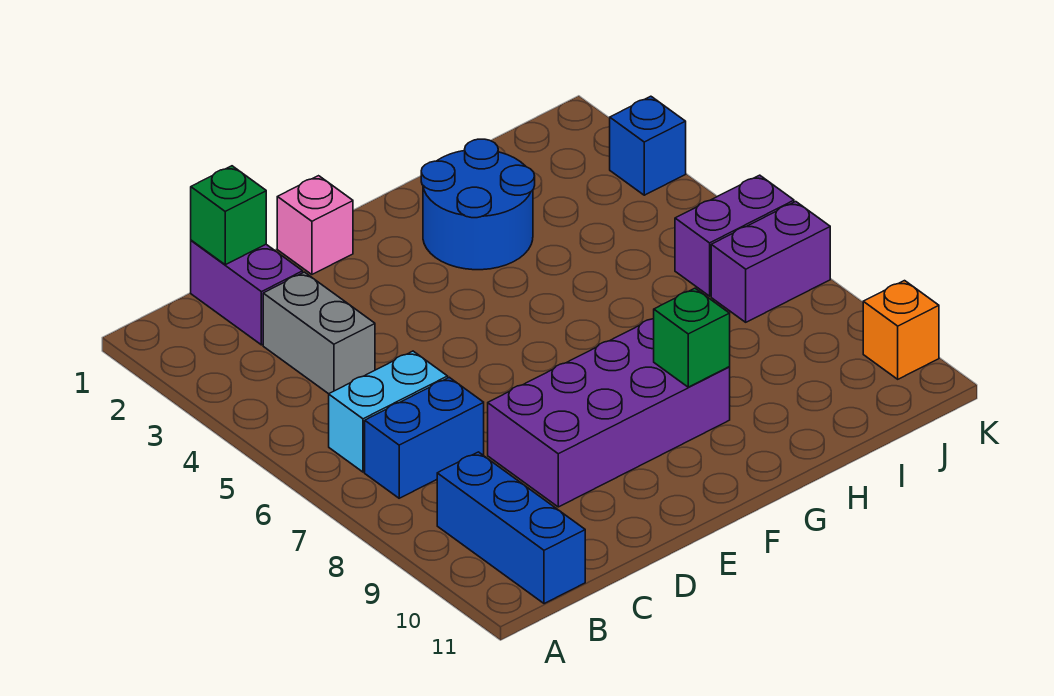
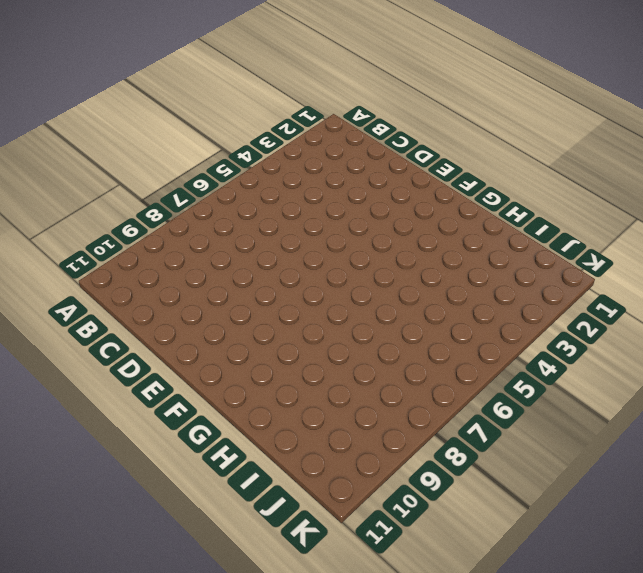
none -> cyan 1x2 brick [329,351,448,472]
none -> blue 1x2 brick [365,377,484,498]
none -> blue 1x3 brick [437,452,585,604]

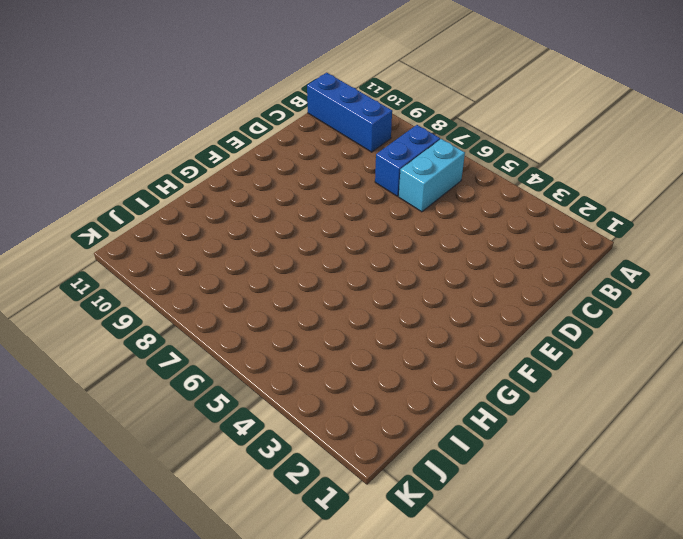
none -> purple 1x2 brick [191,240,303,345]
none -> grey 1x2 brick [263,272,375,394]
none -> purple 2x4 brick [488,318,730,507]

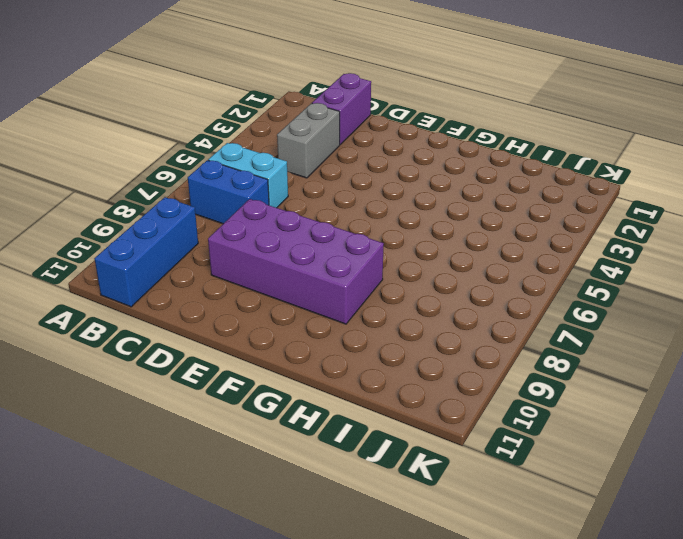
none -> pink 1x1 brick [277,176,353,274]
none -> blue 2x2 round brick [421,139,535,270]
none -> purple 1x2 brick [675,175,794,296]

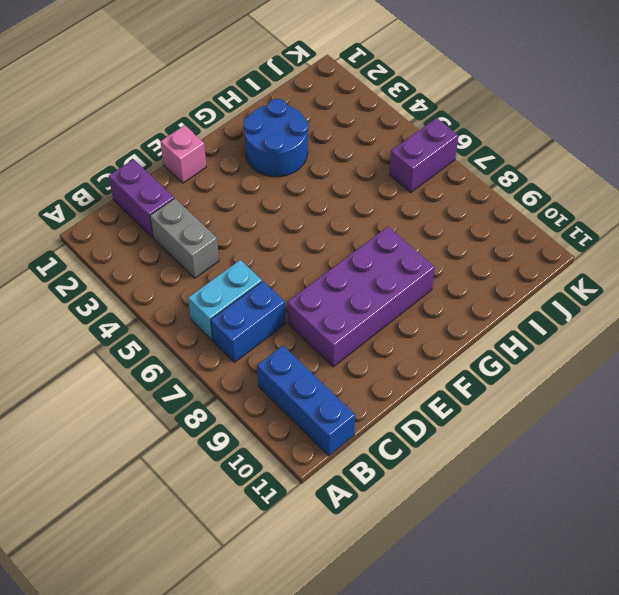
none -> purple 1x2 brick [711,202,830,322]
none -> blue 1x1 brick [610,96,686,195]
none -> orange 1x1 brick [863,281,939,379]

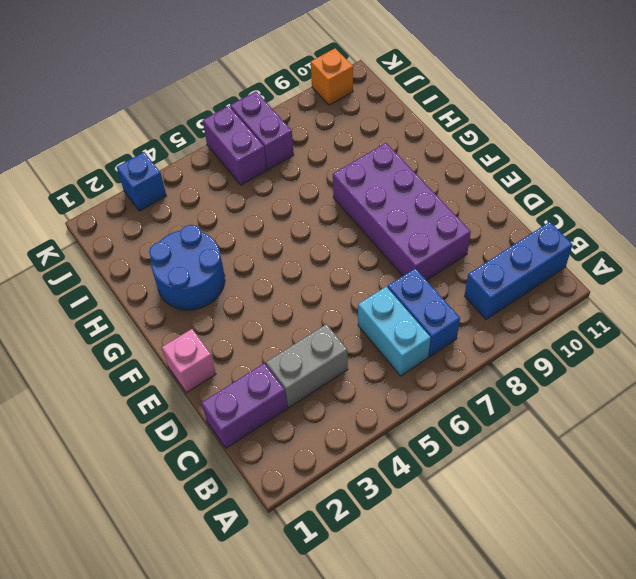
none -> green 1x1 brick [191,166,266,265]
none -> green 1x1 brick [654,288,730,387]

